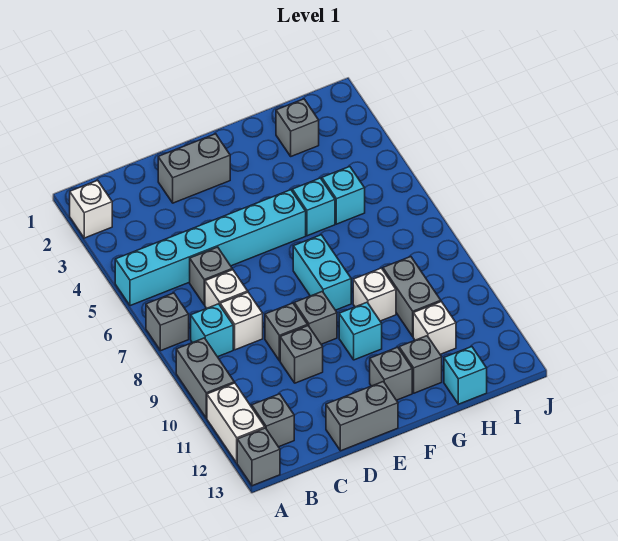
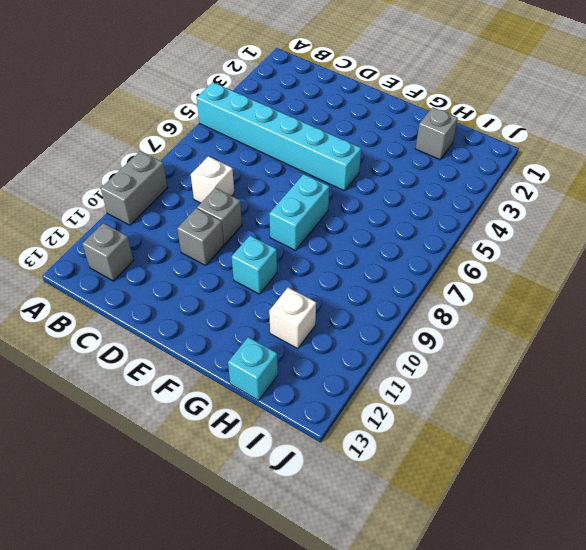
none -> white 1x1 brick [70,180,112,238]
none -> grey 1x1 brick [146,293,189,351]
none -> white 1x2 brick [207,383,265,463]

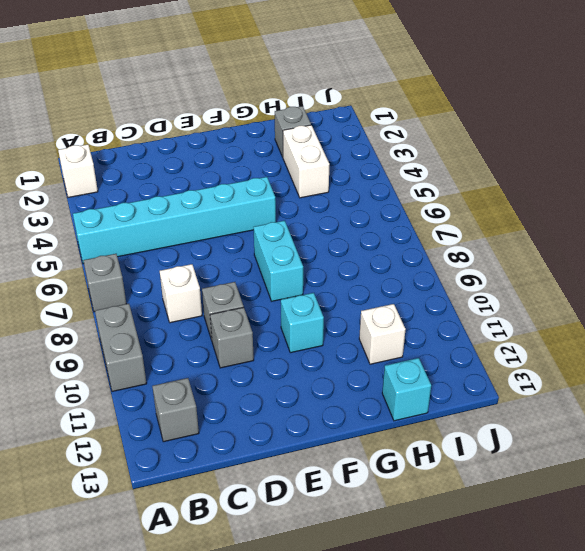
white 1x2 brick [283,125,329,198] -> white 1x2 brick moved to [207,383,265,463]
none -> grey 1x1 brick [237,428,280,486]
none -> cyan 1x1 brick [191,304,233,357]
none -> grey 1x1 brick [190,247,232,305]

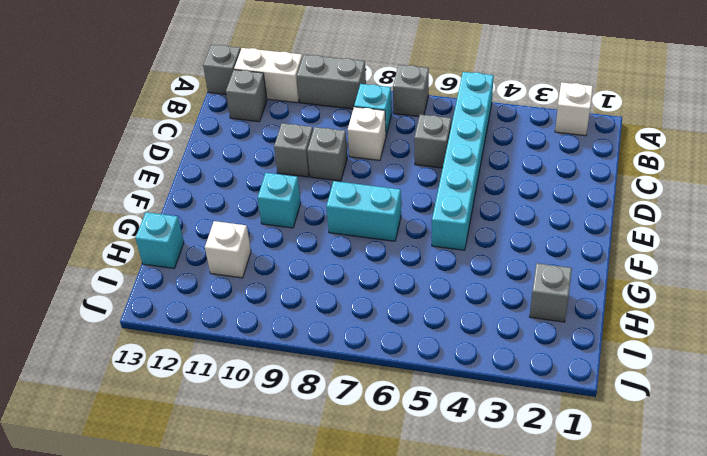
none -> white 1x1 brick [205,270,248,308]
none -> grey 1x2 brick [158,134,230,203]
none -> grey 1x2 brick [326,381,398,451]

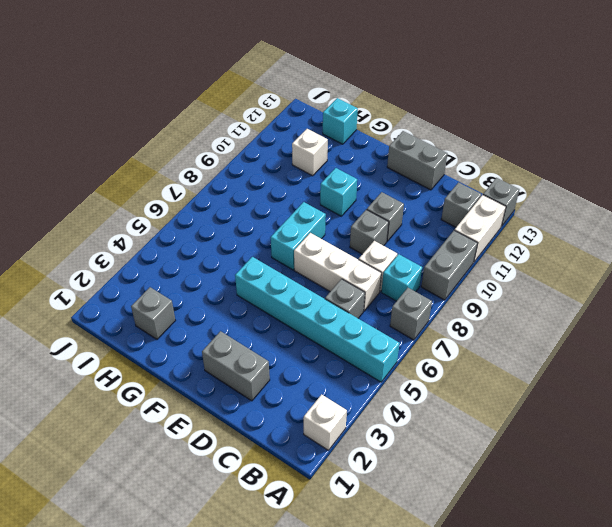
white 1x3 brick [294,233,381,311] -> white 1x1 brick [205,270,248,308]
none -> grey 1x1 brick [294,291,337,344]
none -> grey 1x1 brick [370,347,412,400]
none -> cyan 1x1 brick [292,178,335,236]

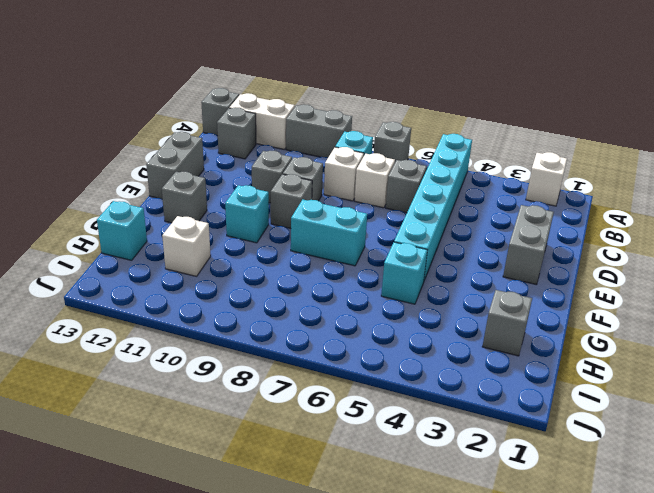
none -> white 1x1 brick [353,268,396,321]
none -> grey 1x1 brick [399,336,442,393]
none -> cyan 1x1 brick [322,167,365,224]

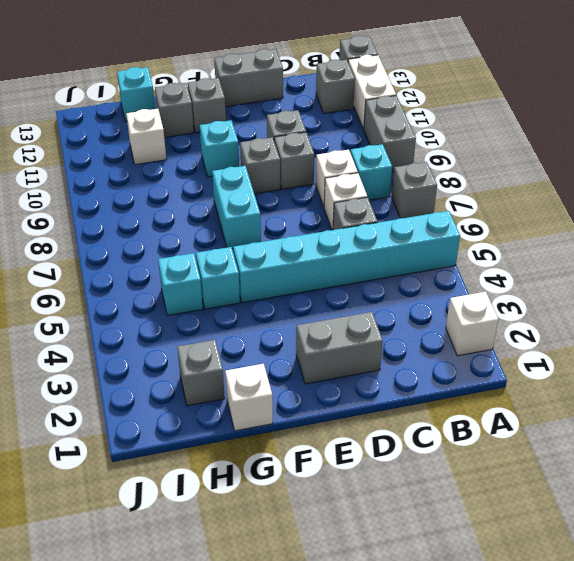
white 1x1 brick [225,364,273,431] -> white 1x1 brick moved to [353,268,396,321]
none -> grey 1x2 brick [383,257,441,336]

